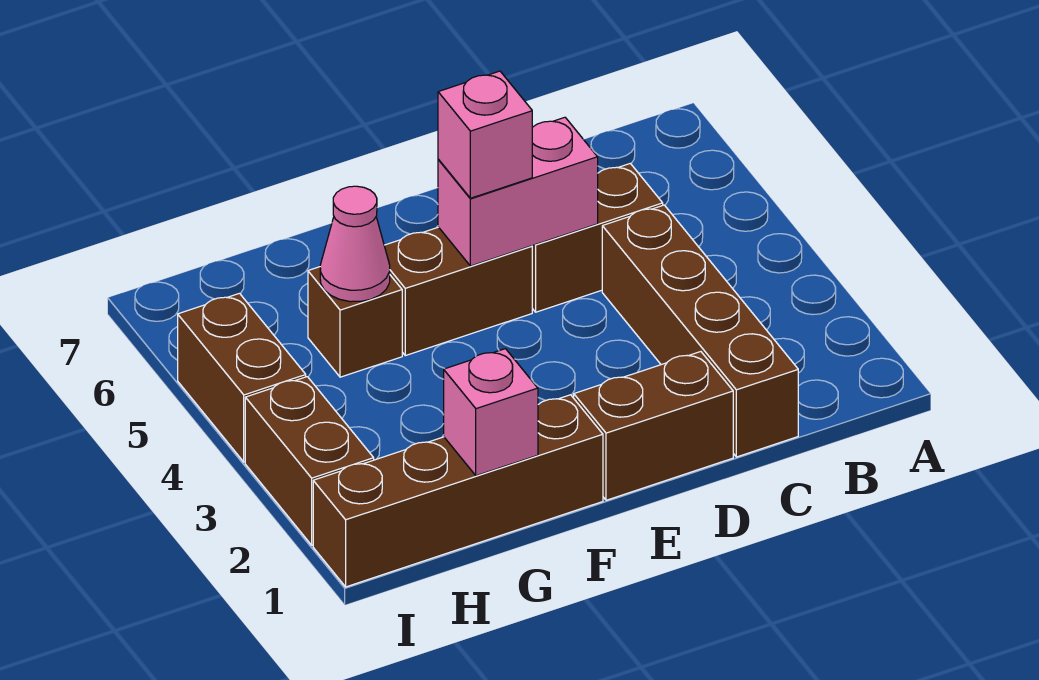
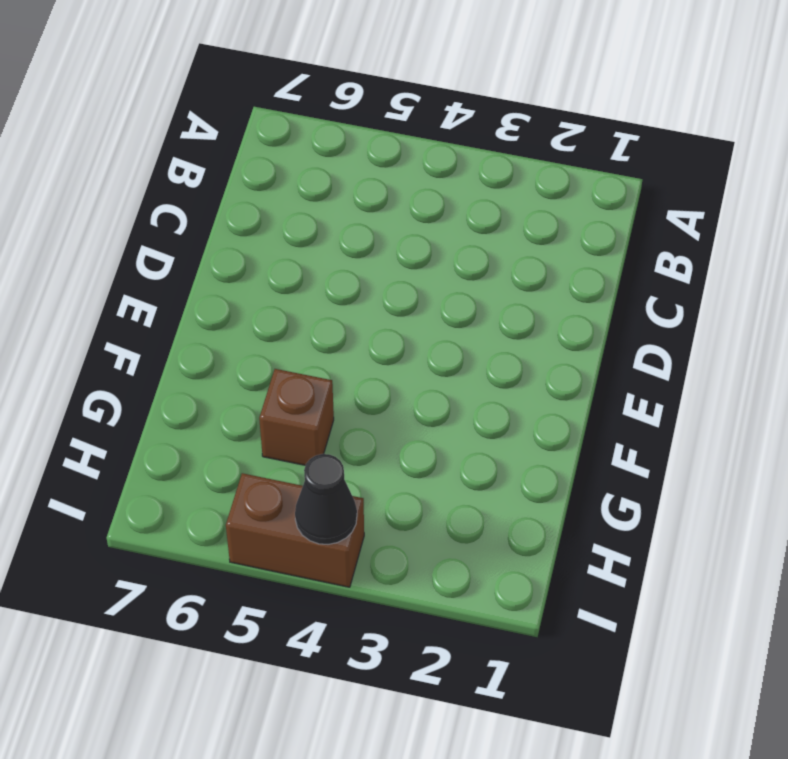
black 1x1 cone [295,454,357,544] -> none
none -> brown 1x4 brick [602,205,798,457]
none -> brown 1x2 brick [532,163,663,312]
none -> brown 1x2 brick [574,352,733,500]

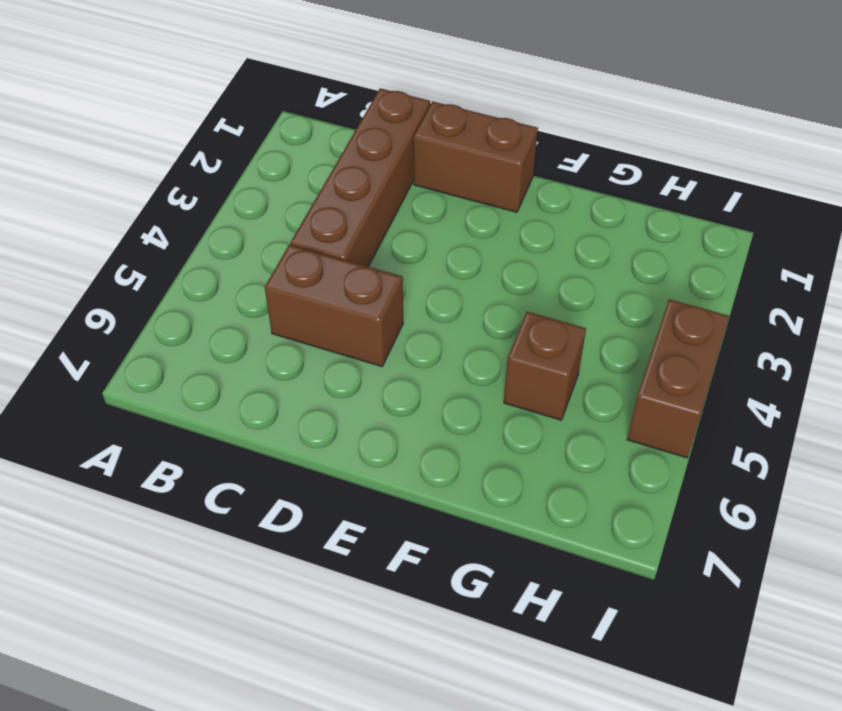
none -> brown 1x2 brick [384,227,532,356]
none -> brown 1x4 brick [313,395,603,587]
none -> brown 1x2 brick [245,377,374,545]

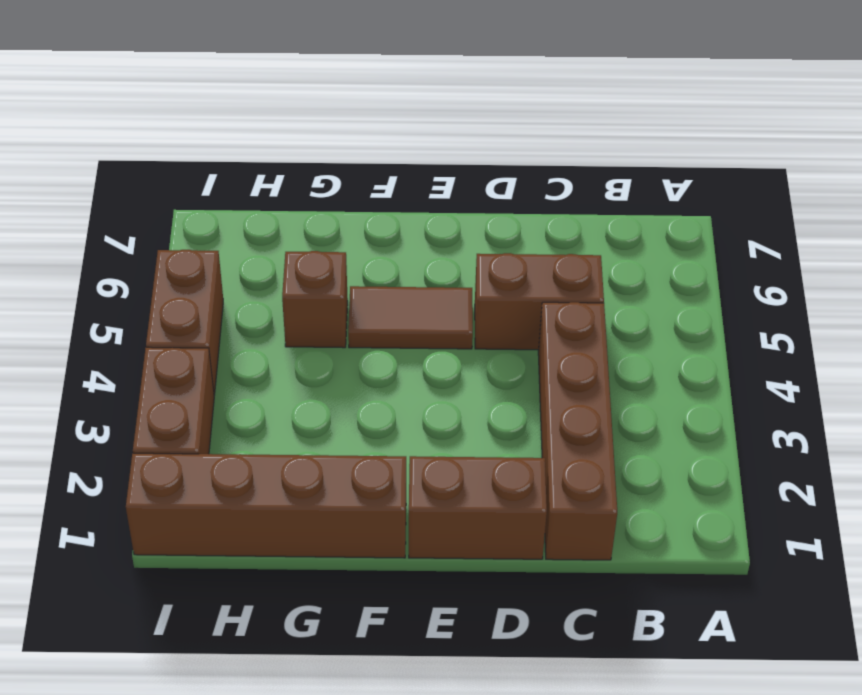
brown 1x2 tile [348,286,473,349] -> brown 1x2 brick [384,227,532,356]
none -> pink 1x2 brick [438,117,598,266]
none -> pink 1x1 brick [444,349,538,476]
none -> pink 1x1 cone [320,186,390,302]

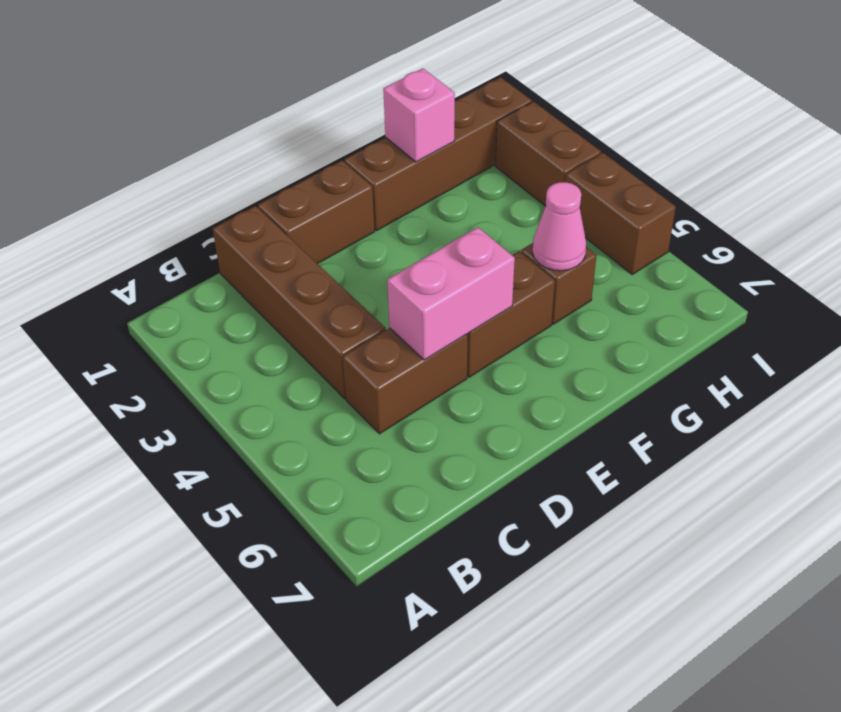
none -> pink 1x1 brick [438,71,532,198]

